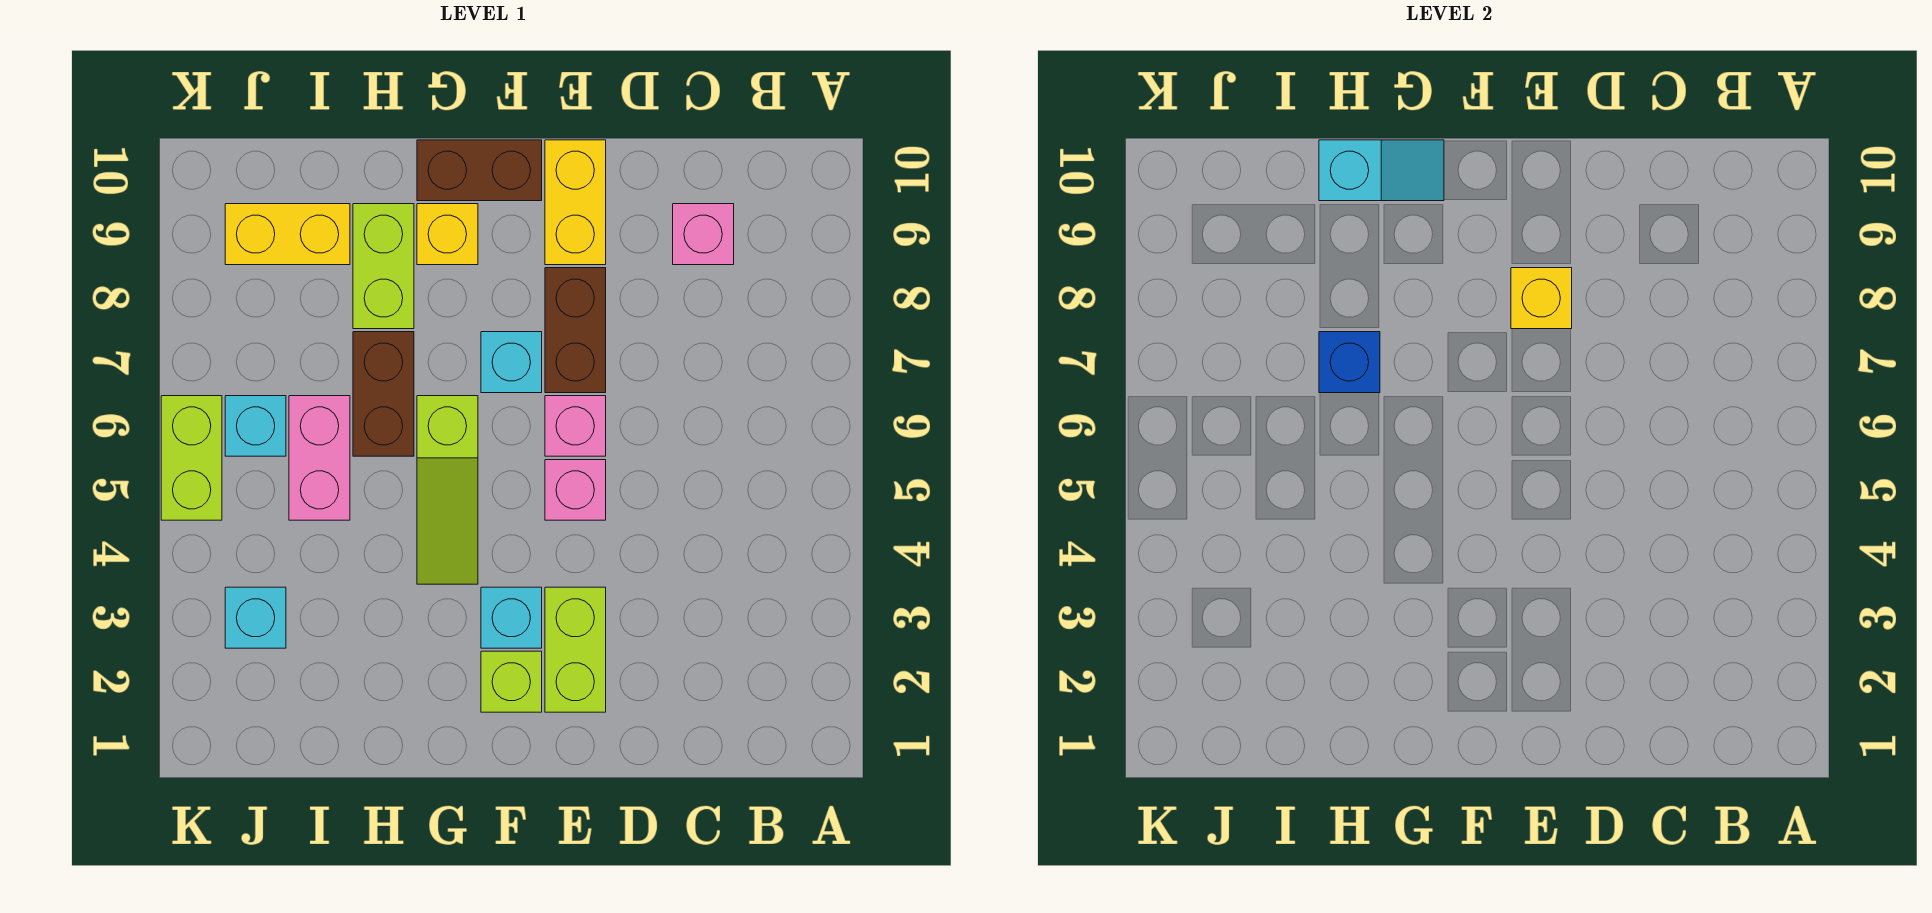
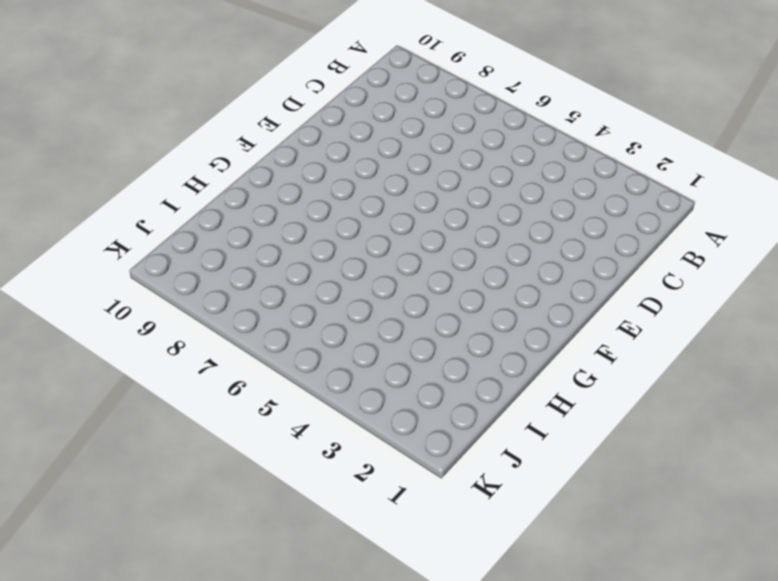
none -> pink 1x1 brick [673,204,734,265]
none -> lime 1x2 brick [545,587,606,712]
none -> pink 1x1 brick [545,460,606,520]

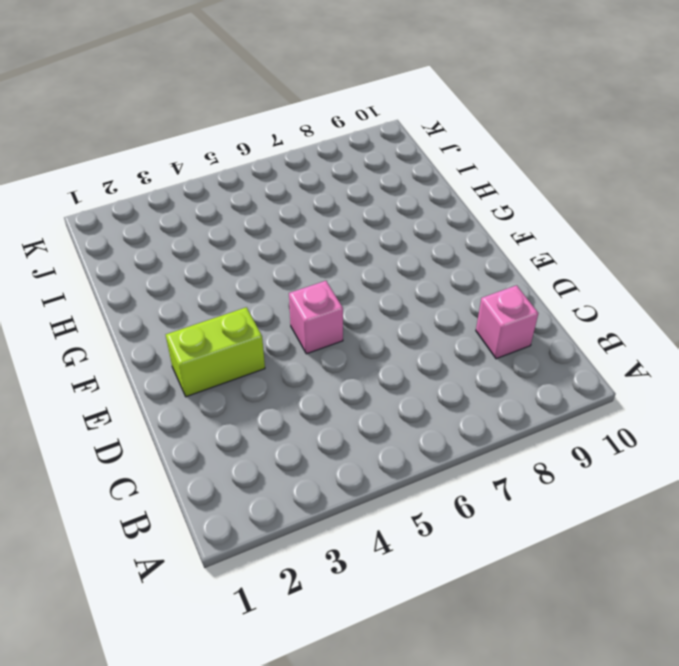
none -> pink 1x1 brick [545,396,606,456]
none -> brown 1x2 brick [545,268,606,393]
none -> yellow 1x2 brick [545,140,606,265]

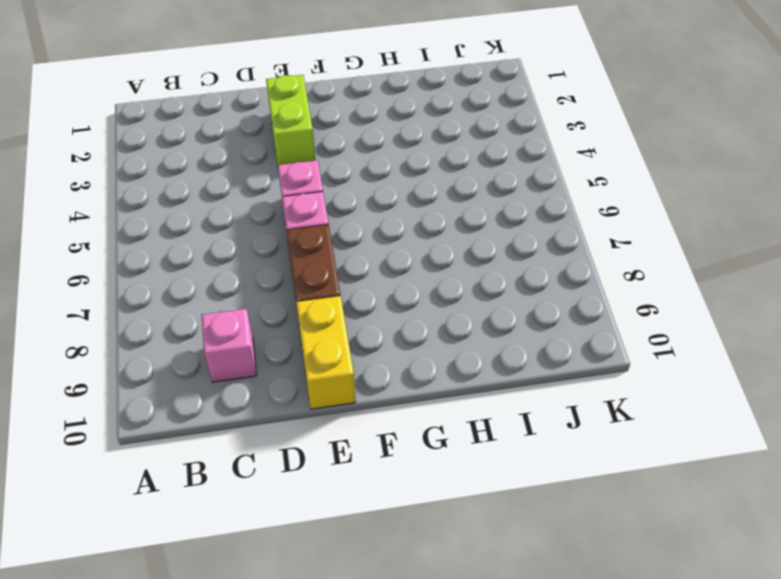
none -> lime 1x1 brick [481,651,542,712]
none -> cyan 1x1 brick [481,587,542,648]
none -> cyan 1x1 brick [481,332,542,393]

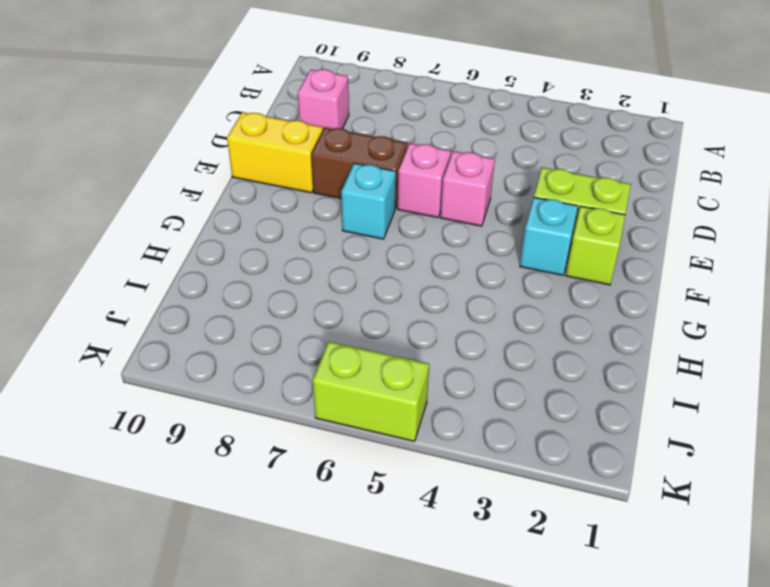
none -> brown 1x2 brick [417,140,542,201]
none -> lime 1x3 slope [417,396,478,584]
none -> yellow 1x1 brick [417,204,478,265]

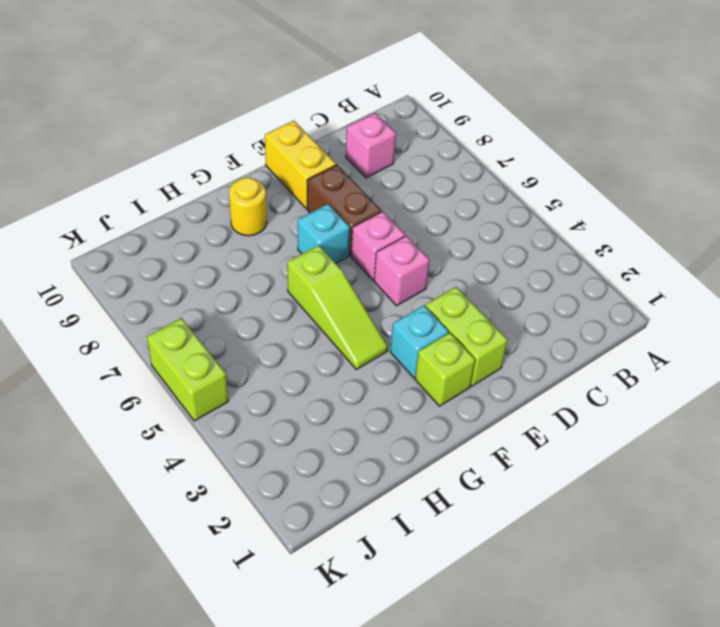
yellow 1x1 round brick [229,178,267,236] -> yellow 1x1 brick [417,204,478,265]
none -> brown 1x2 brick [417,140,542,201]
none -> brown 1x2 brick [353,332,414,456]
none -> lime 1x2 brick [353,204,414,329]

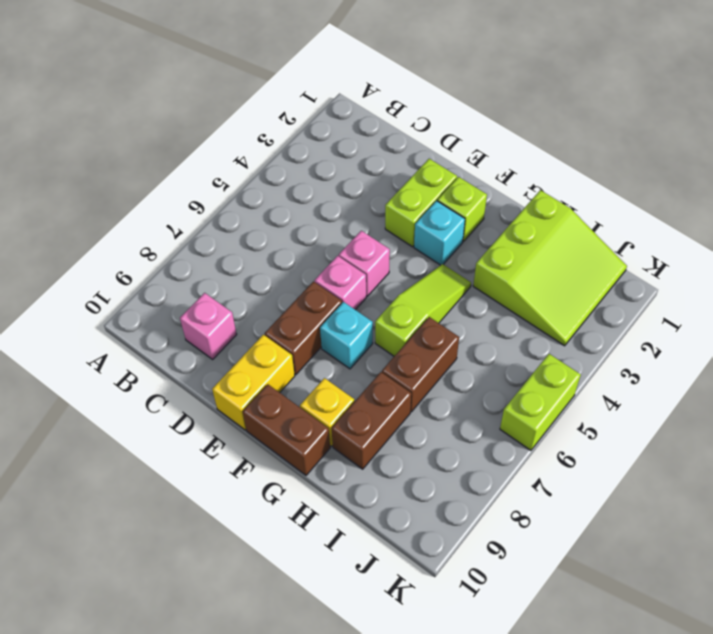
lime 3x3 slope [473,190,627,346] -> cyan 1x1 brick [225,587,286,648]
brown 1x2 brick [332,372,411,469] -> lime 1x2 brick [353,204,414,329]
none -> pink 1x2 brick [289,396,350,520]
none -> yellow 1x2 brick [225,204,350,265]
none -> cyan 1x1 brick [225,396,286,456]

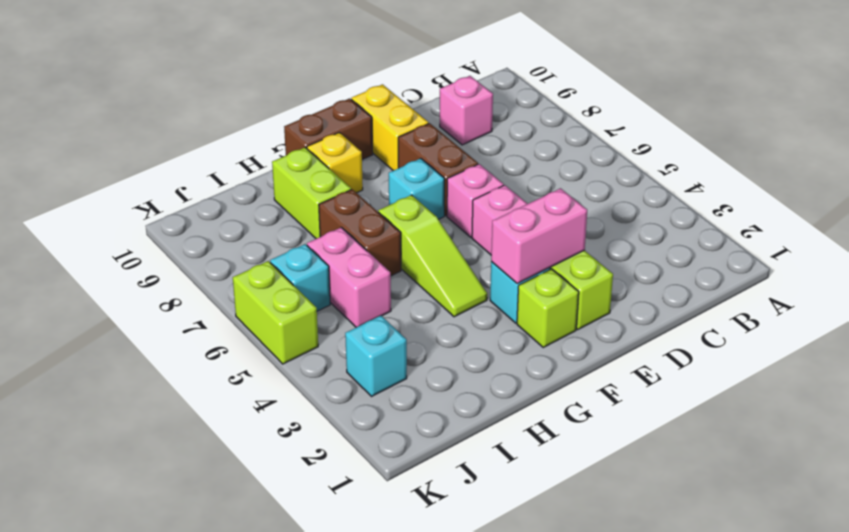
pink 1x2 brick [491,188,587,283] -> none
none -> yellow 1x2 brick [225,204,350,265]
none -> yellow 1x1 brick [1511,268,1572,329]
none -> cyan 1x2 slope [1319,140,1444,201]

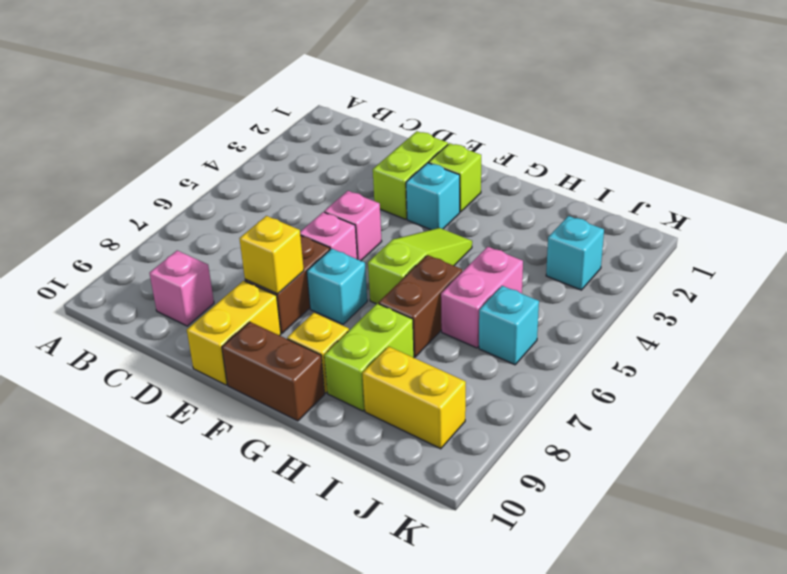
none -> lime 1x2 brick [161,396,222,520]
none -> cyan 1x2 slope [1319,140,1444,201]
none -> blue 1x1 brick [1319,332,1380,393]

